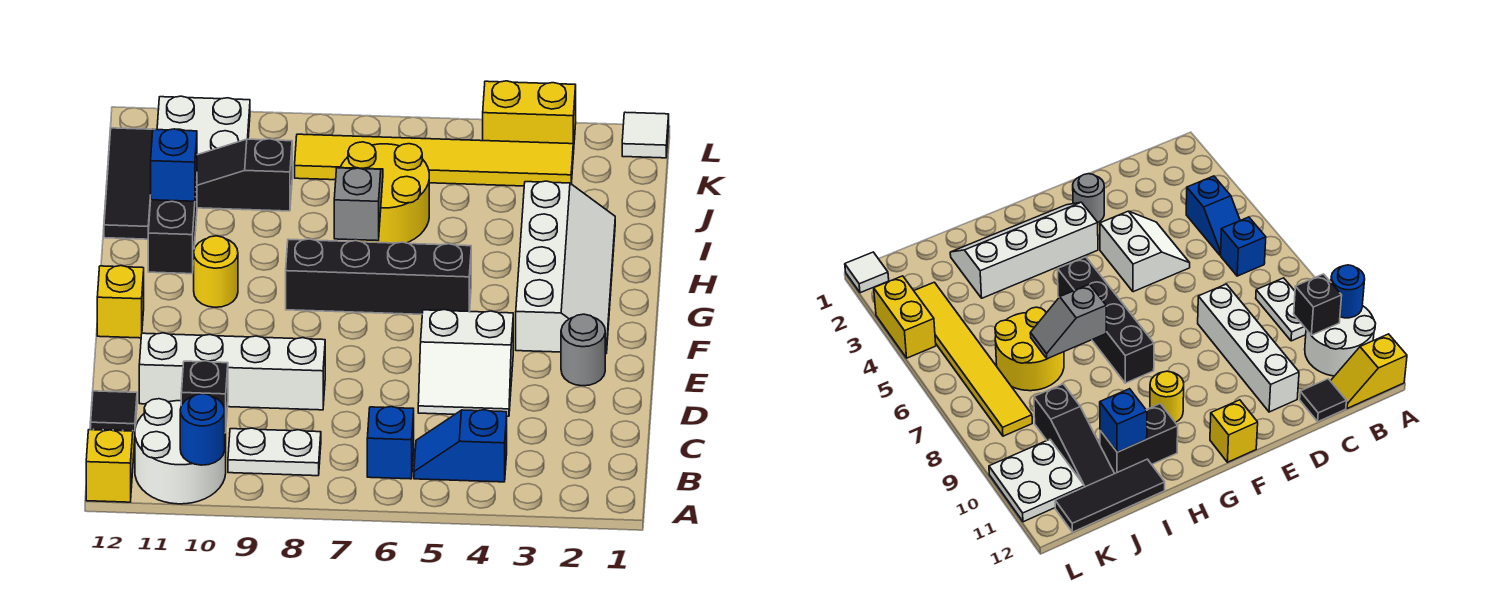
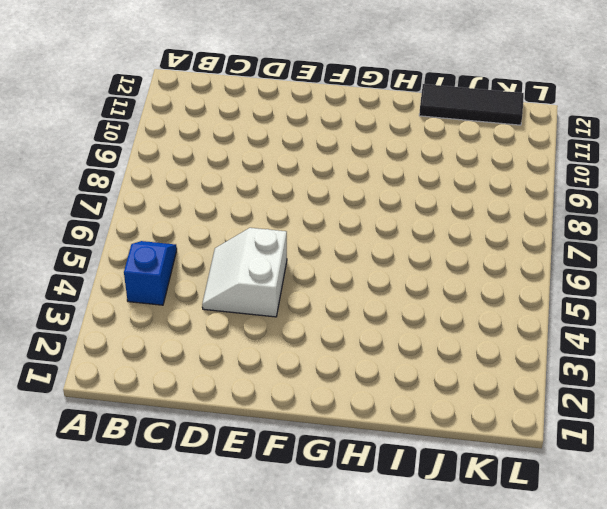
none -> white 2x2 round brick [135,399,226,504]
none -> yellow 1x2 slope [86,429,135,502]
none -> blue 1x1 brick [367,407,414,479]

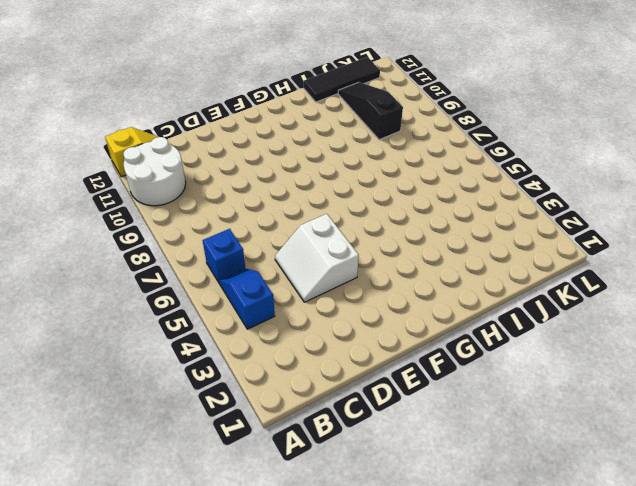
none -> white 1x2 plate [228,428,321,476]
none -> black 1x1 tile [91,391,137,431]
none -> white 1x4 brick [139,333,325,410]

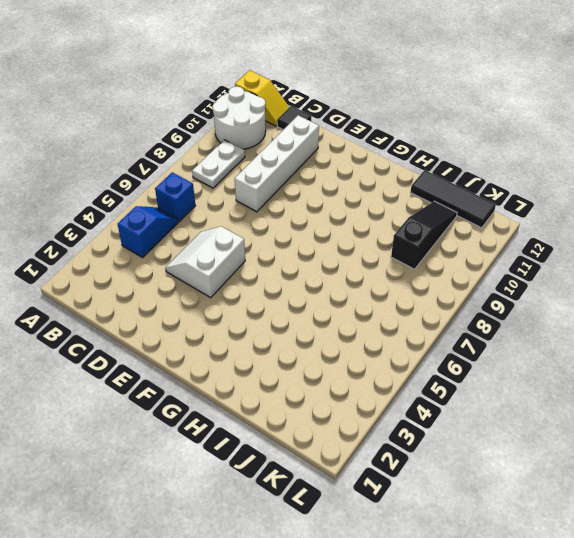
none -> grey 1x1 round brick [561,314,605,386]
none -> white 2x4 slope [516,181,615,354]
none -> yellow 1x1 brick [97,266,144,338]

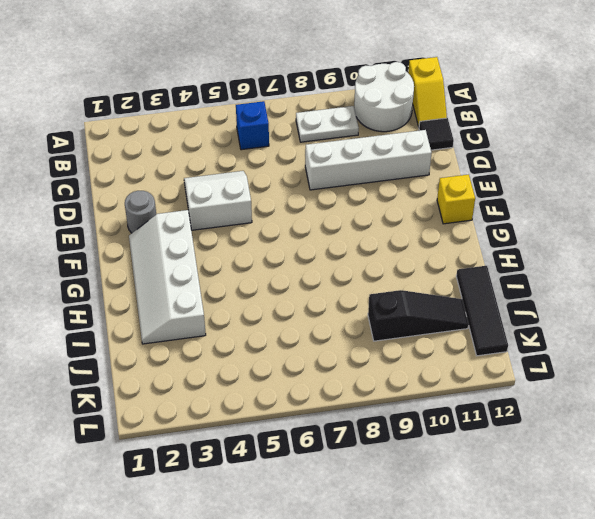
none -> blue 1x2 slope [414,410,507,482]
none -> black 1x4 brick [286,239,471,314]
none -> yellow 1x1 round brick [194,236,238,307]

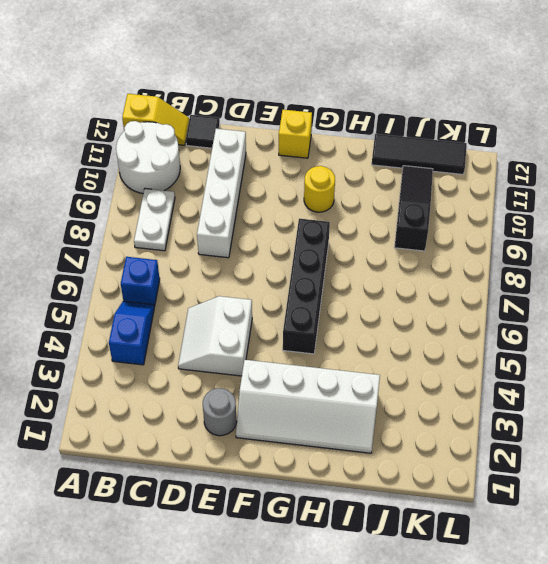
none -> black 1x2 brick [148,177,197,274]
none -> yellow 2x2 round brick [340,142,429,243]
none -> yellow 1x6 tile [295,134,573,186]

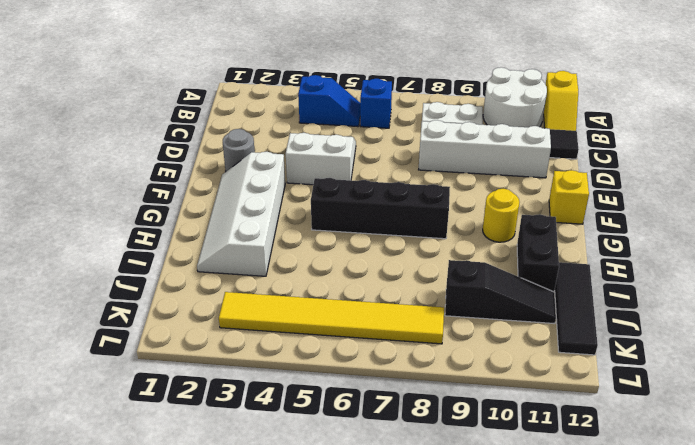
none -> yellow 2x2 round brick [340,142,429,243]
none -> white 2x2 plate [157,96,250,155]
none -> white 1x1 tile [622,112,669,158]

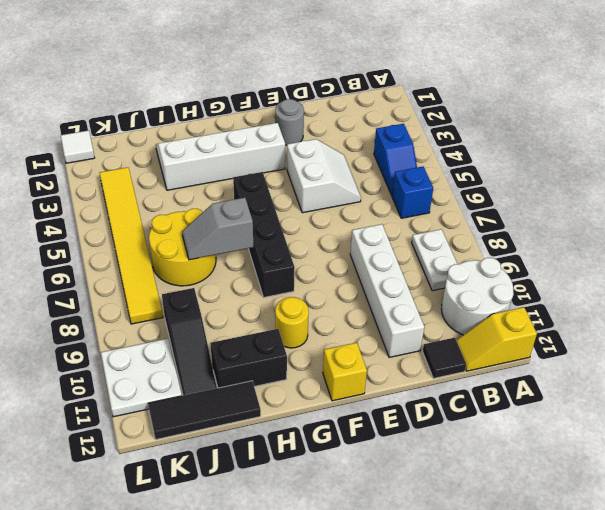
none -> yellow 1x2 brick [483,81,576,154]
none -> blue 1x1 round brick [180,394,225,465]
none -> black 1x1 brick [181,361,228,433]

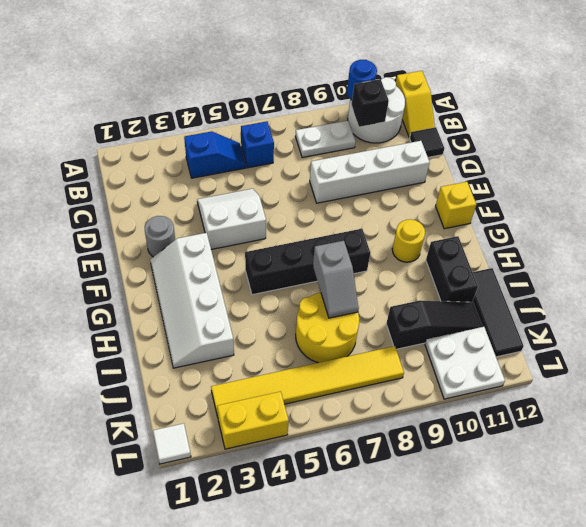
none -> blue 1x1 brick [151,129,197,201]

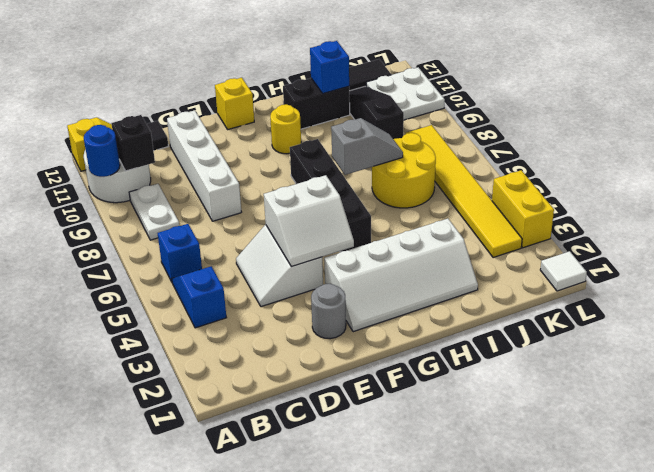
white 2x2 slope [264,175,354,266] -> none

